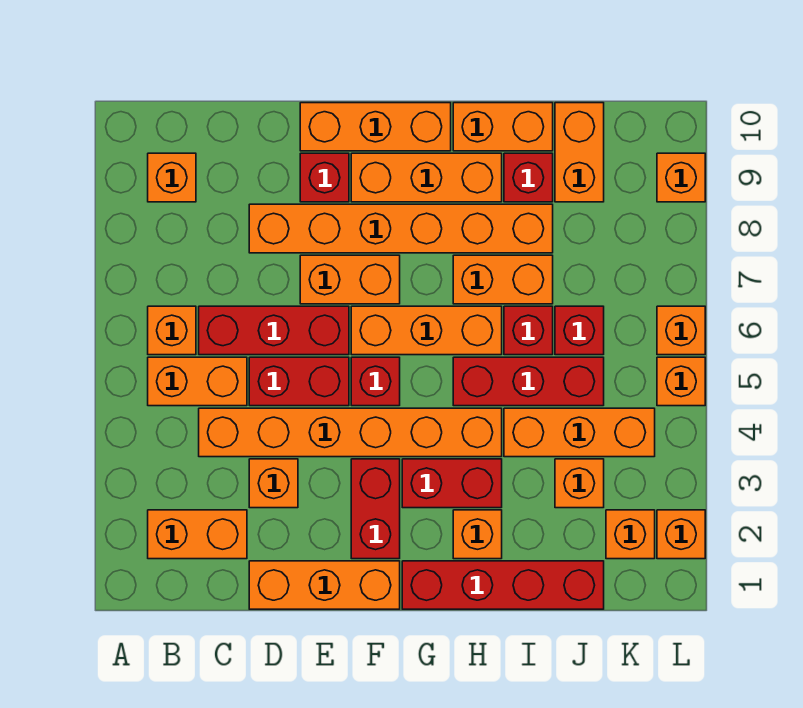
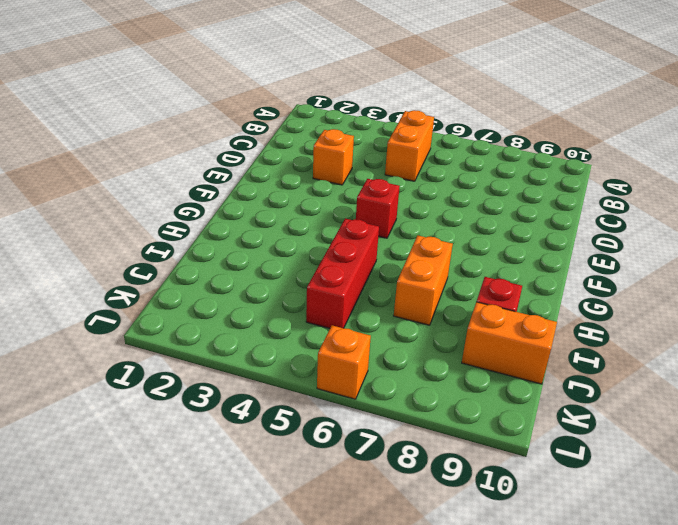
none -> orange 1x2 brick [148,510,247,559]
none -> orange 1x1 brick [148,306,196,355]
none -> orange 1x1 brick [148,153,196,202]
none -> orange 1x6 brick [199,408,502,457]

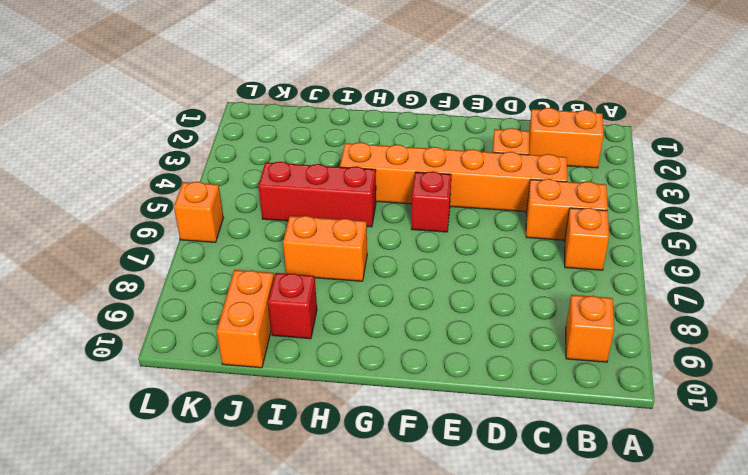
none -> red 1x3 brick [199,306,349,355]
none -> orange 1x3 brick [249,561,400,609]
none -> red 1x2 brick [249,357,349,406]
none -> orange 1x6 brick [249,204,553,253]

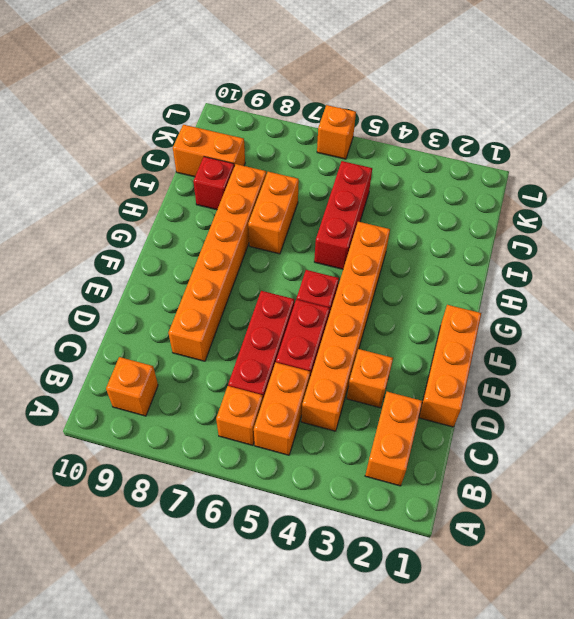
none -> orange 1x2 brick [300,255,400,304]
none -> red 1x1 brick [300,153,349,202]
none -> orange 1x3 brick [300,103,451,151]
none -> red 1x2 brick [351,459,400,559]

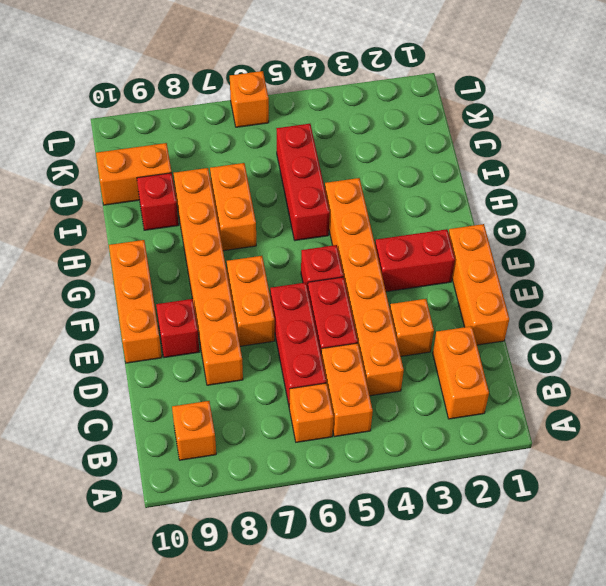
none -> orange 1x3 brick [351,306,502,355]
none -> orange 1x3 brick [351,153,502,202]
none -> red 1x4 brick [402,561,604,609]
none -> red 1x2 brick [402,459,502,508]

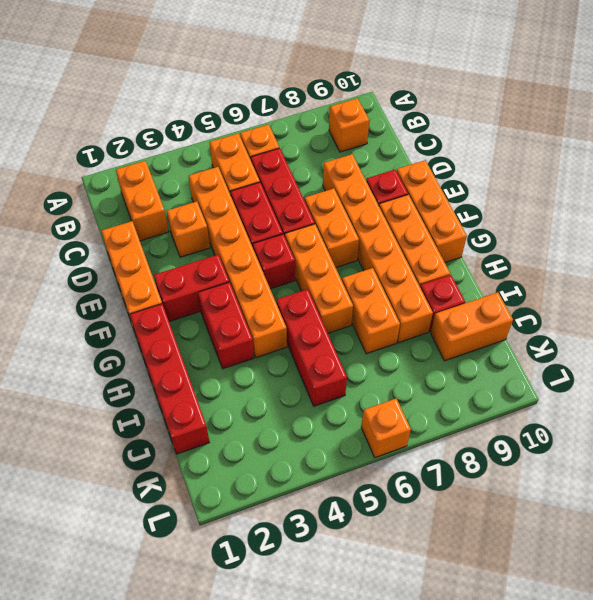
none -> orange 1x1 brick [453,510,502,559]
none -> orange 1x2 brick [453,103,553,151]
none -> orange 1x3 brick [504,408,655,457]
none -> red 1x1 brick [504,306,553,355]

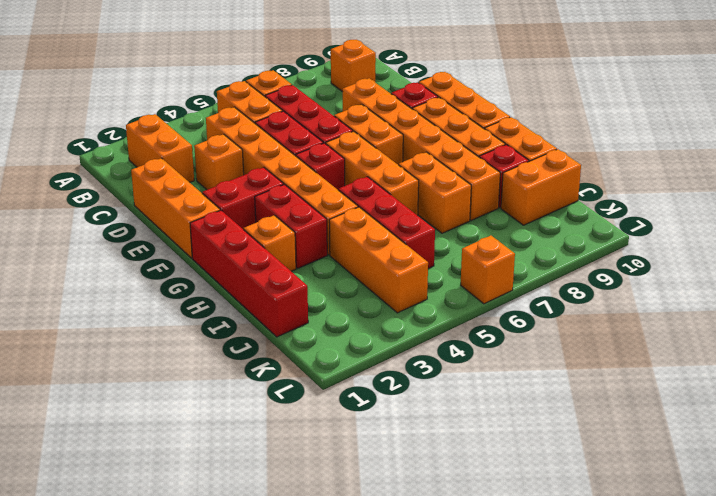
none -> red 1x1 brick [504,306,553,355]
none -> orange 1x1 brick [555,459,604,508]
none -> red 1x1 brick [555,306,604,355]
none -> orange 1x1 brick [606,510,655,559]

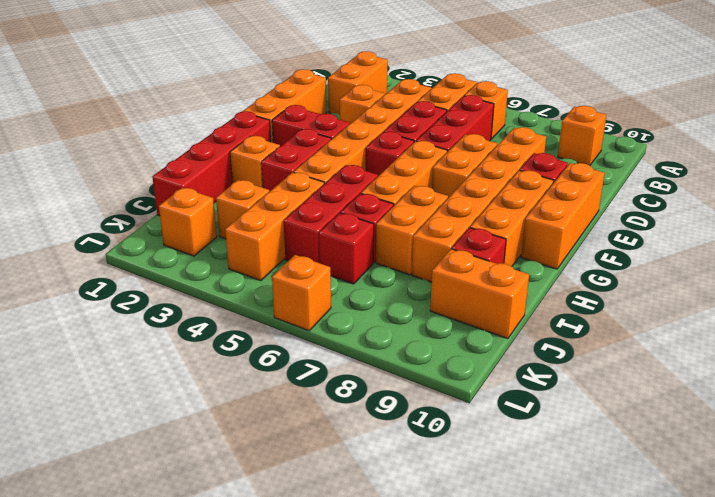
none -> orange 1x2 brick [453,103,553,151]
none -> orange 1x1 brick [657,510,705,559]
none -> orange 1x1 brick [657,357,705,406]
none -> orange 1x1 brick [657,153,705,202]

